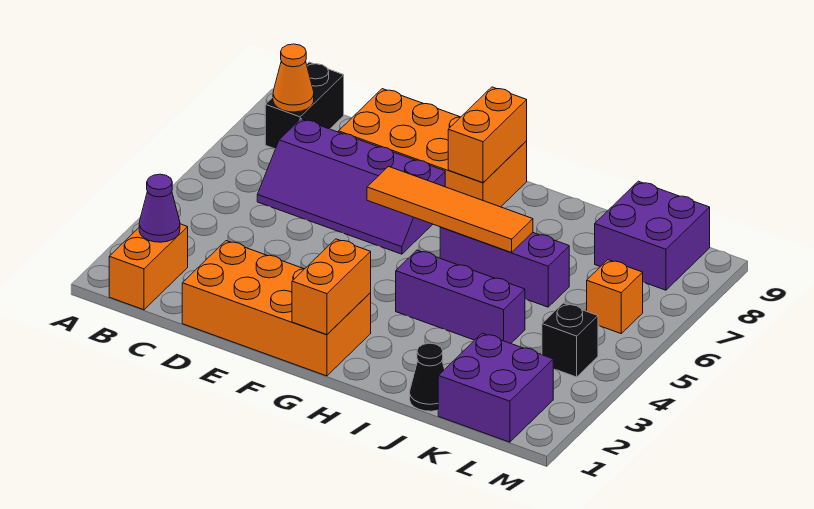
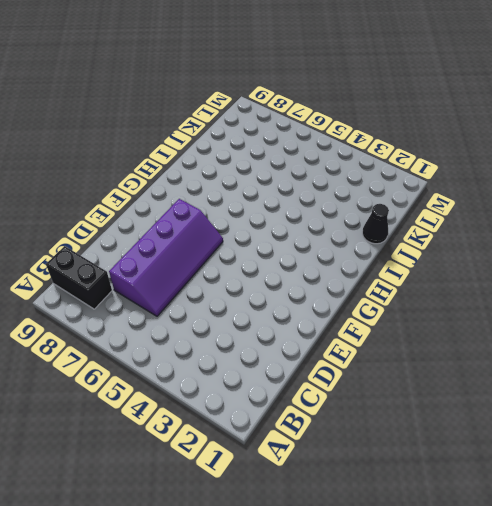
none -> orange 1x2 brick [109,224,188,310]
none -> orange 2x4 brick [182,241,371,376]
none -> orange 2x4 brick [339,89,527,207]

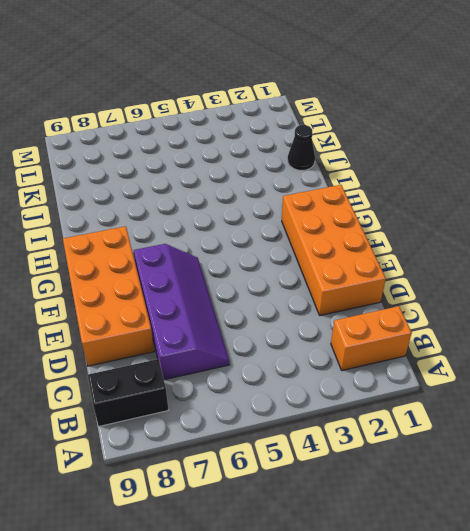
none -> purple 1x3 brick [396,250,525,343]
none -> purple 1x3 brick [440,227,569,307]
none -> purple 2x2 brick [438,333,553,442]

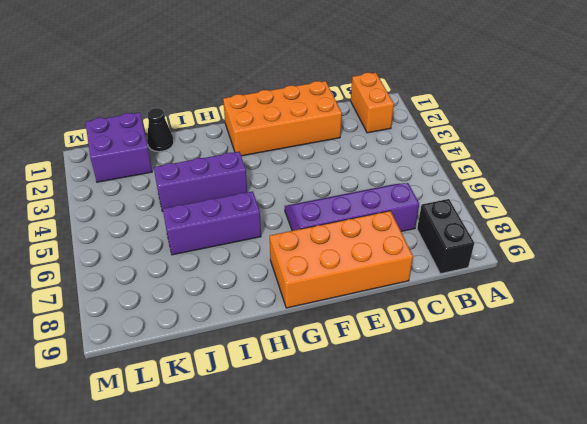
none -> purple 2x2 brick [595,181,710,290]
none -> black 1x1 brick [542,303,598,377]
none -> orange 1x1 brick [587,260,643,333]

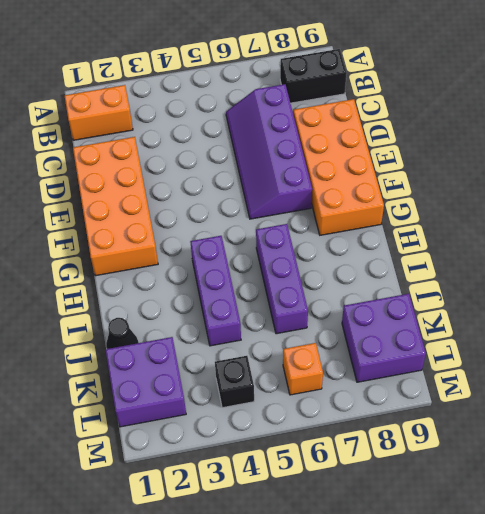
none -> purple 1x1 cone [139,174,180,242]
none -> orange 1x1 cone [273,44,314,112]
none -> orange 1x4 tile [367,167,533,253]

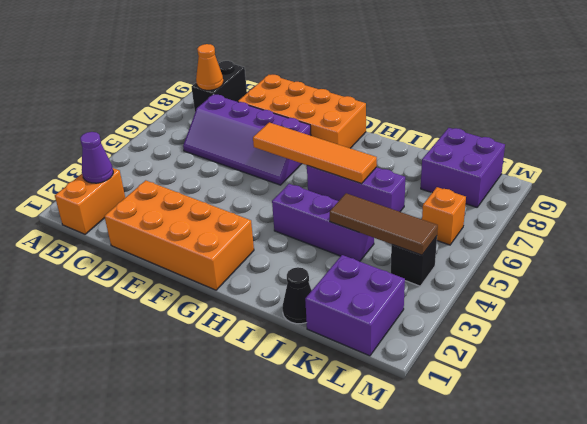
brown 1x3 tile [330,193,438,255] -> none
none -> orange 1x2 brick [292,239,371,335]
none -> orange 1x2 brick [448,87,527,183]

